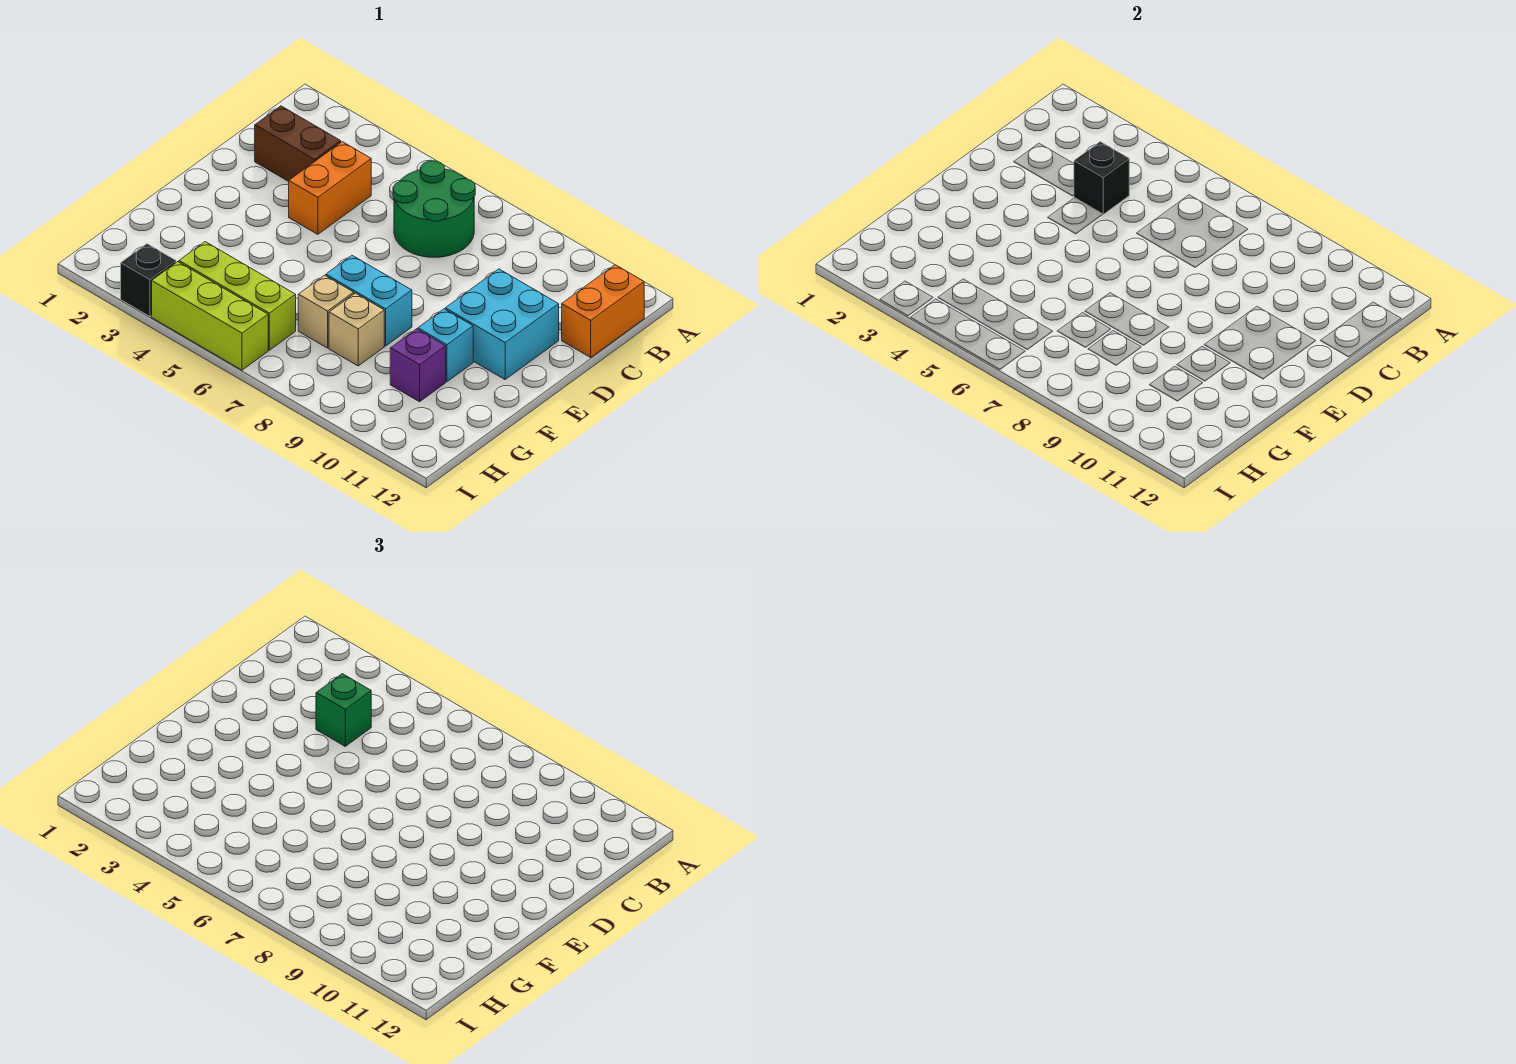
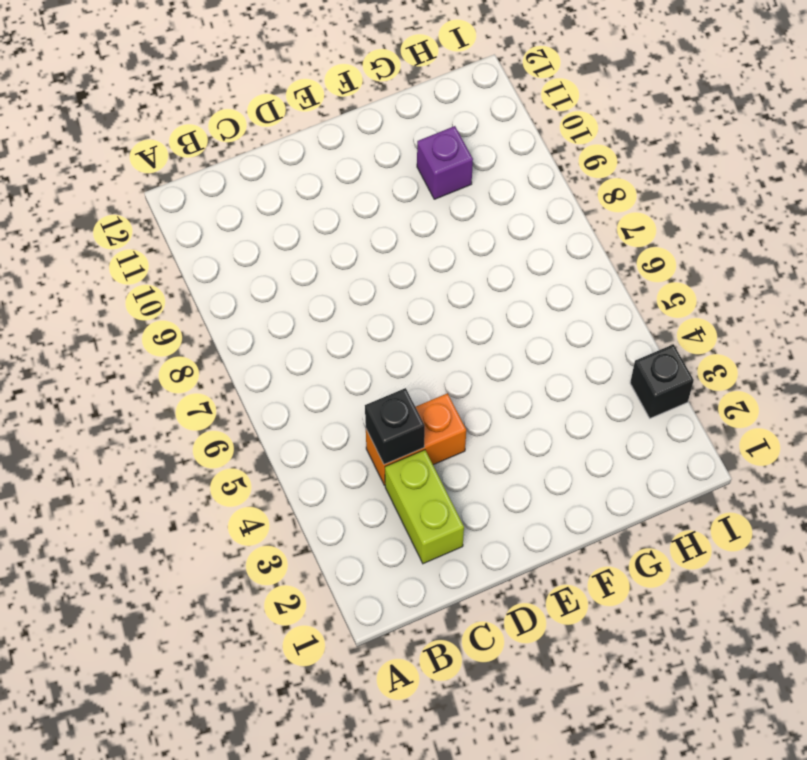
lime 1x2 brick [385,450,464,564] -> brown 1x2 brick [255,106,341,182]
none -> green 2x2 round brick [393,161,475,257]
none -> orange 1x2 brick [562,265,644,357]
none -> cyan 2x2 brick [445,269,559,379]

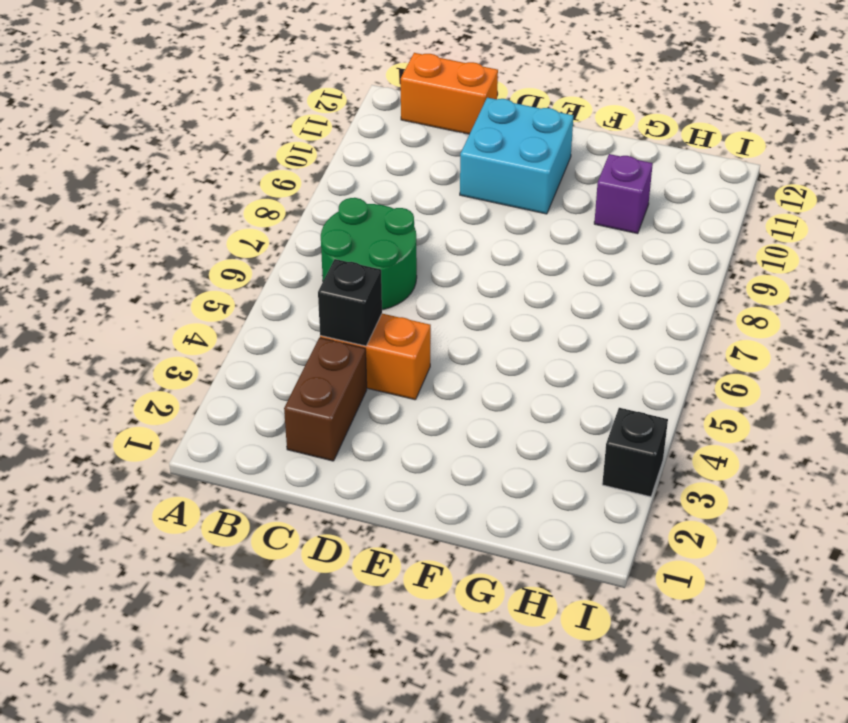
none -> cyan 1x2 brick [326,255,412,346]
none -> cyan 1x1 brick [418,309,473,382]
none -> tan 1x1 brick [298,275,354,348]

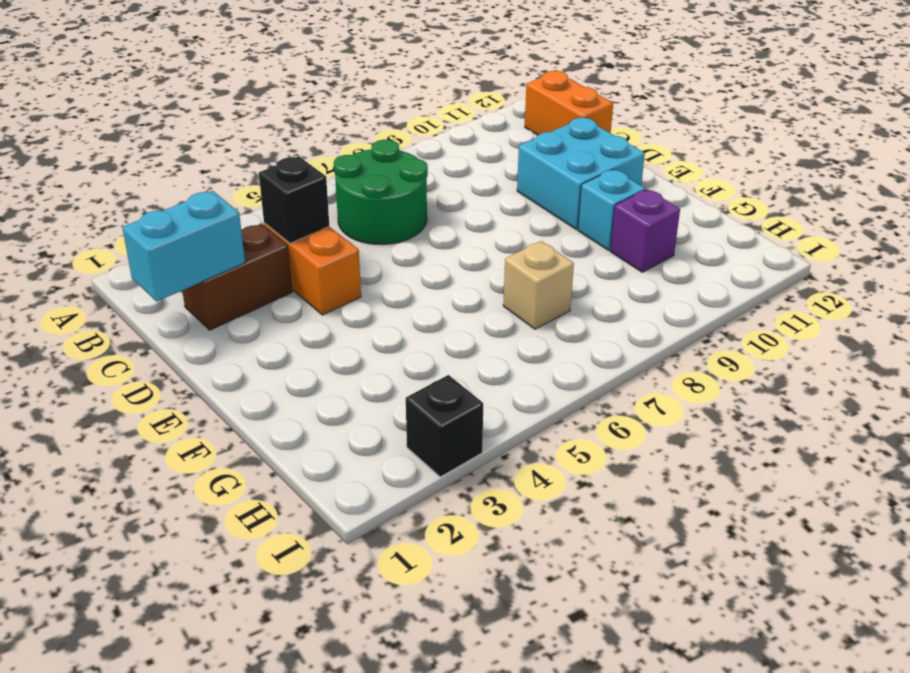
cyan 1x2 brick [122,191,245,302] -> cyan 1x2 brick moved to [326,255,412,346]
none -> tan 1x1 brick [329,293,384,366]
none -> lime 1x3 brick [179,242,296,350]
none -> lime 1x3 brick [152,262,268,370]

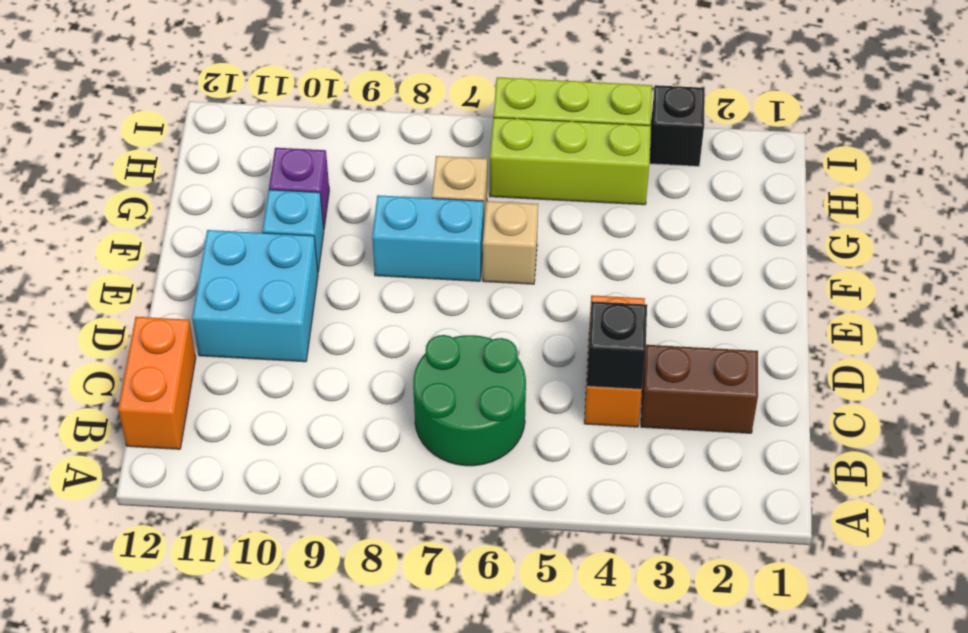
tan 1x1 brick [483,201,538,284] -> tan 1x1 brick moved to [329,293,384,366]
none -> green 1x1 brick [316,674,371,746]

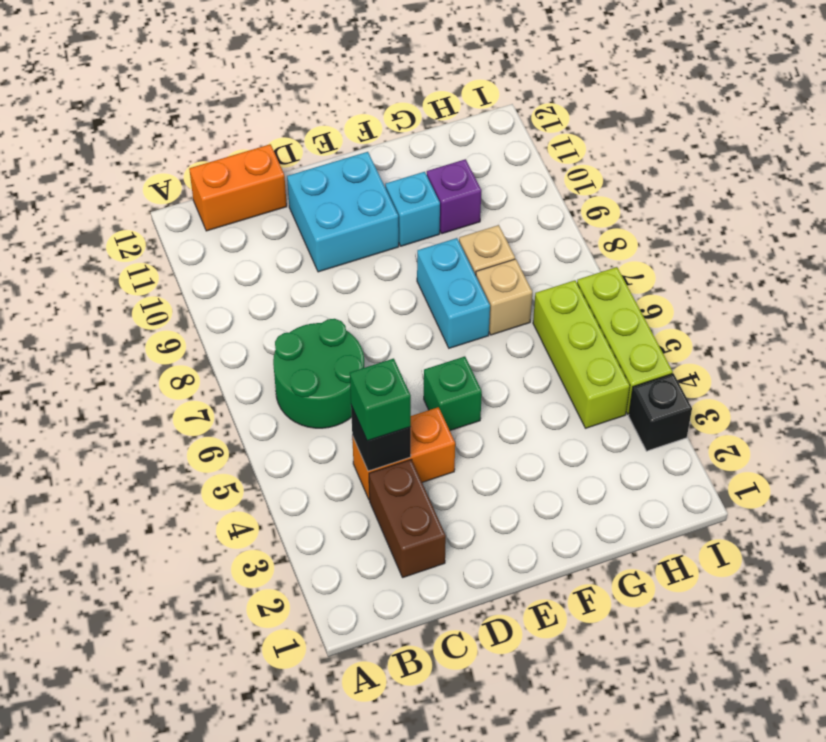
green 1x1 brick [424,356,482,430] -> none

